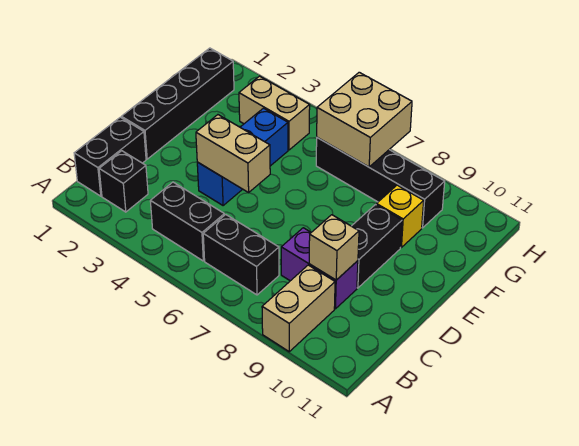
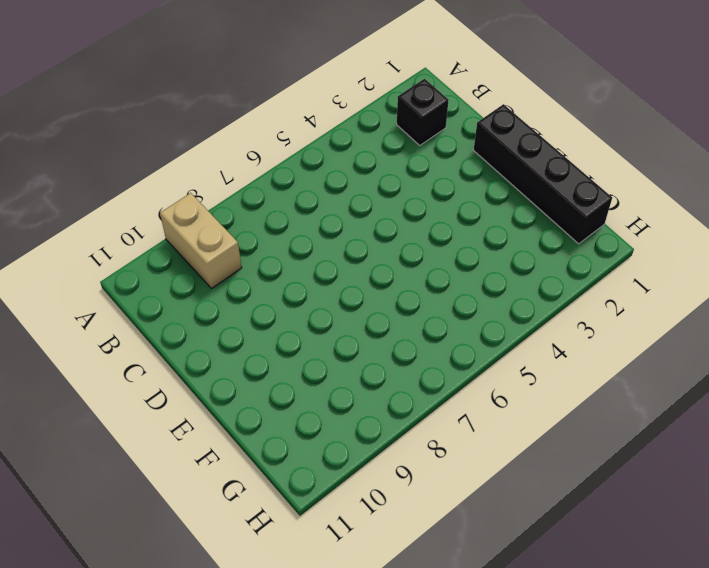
none -> black 1x2 brick [74,117,146,196]
none -> black 1x2 brick [150,182,224,261]
none -> black 1x2 brick [203,215,279,295]

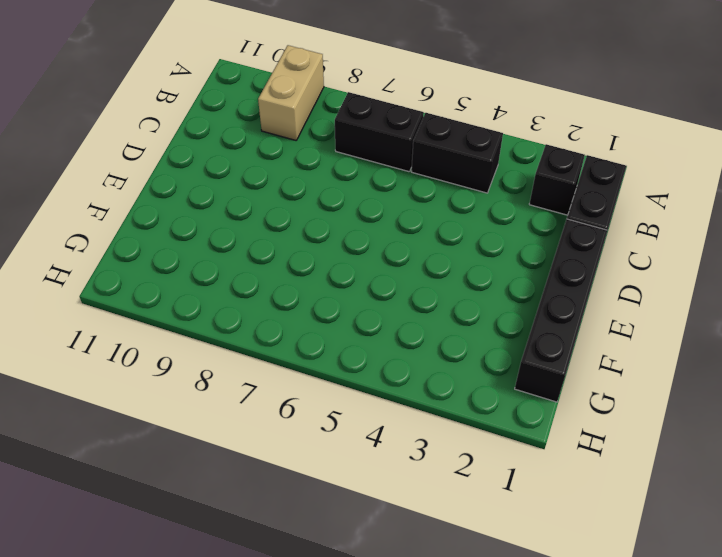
none -> purple 1x2 brick [281,228,358,309]
none -> blue 1x3 brick [197,108,288,206]
none -> black 1x2 brick [352,205,402,288]

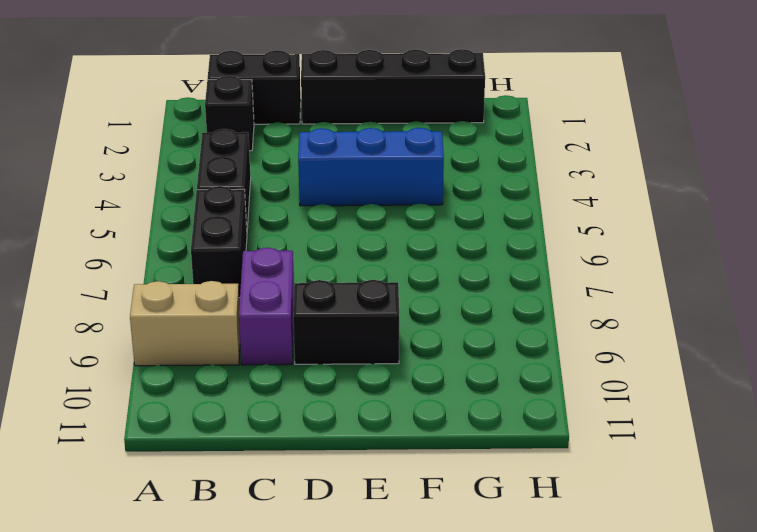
none -> yellow 1x1 brick [376,185,424,247]
none -> tan 1x2 brick [239,76,310,150]
none -> black 1x4 brick [316,138,445,228]

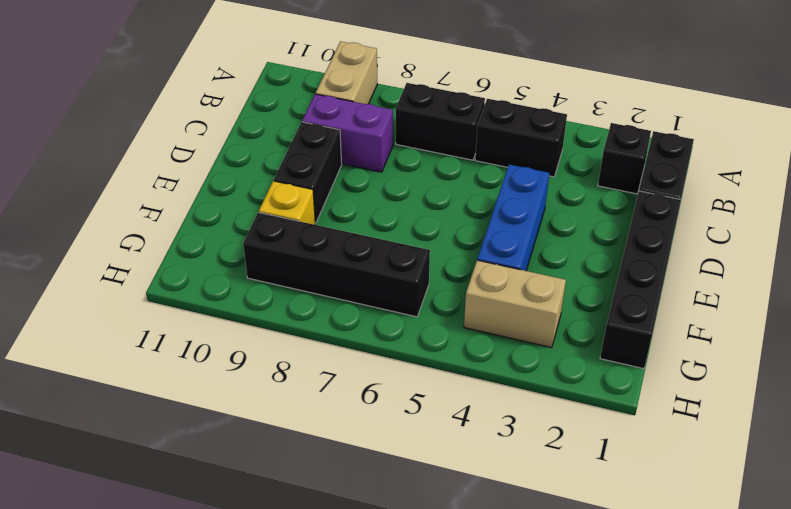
none -> tan 1x1 brick [309,215,359,280]
none -> tan 1x2 brick [196,115,270,192]
none -> tan 2x2 brick [317,72,412,167]

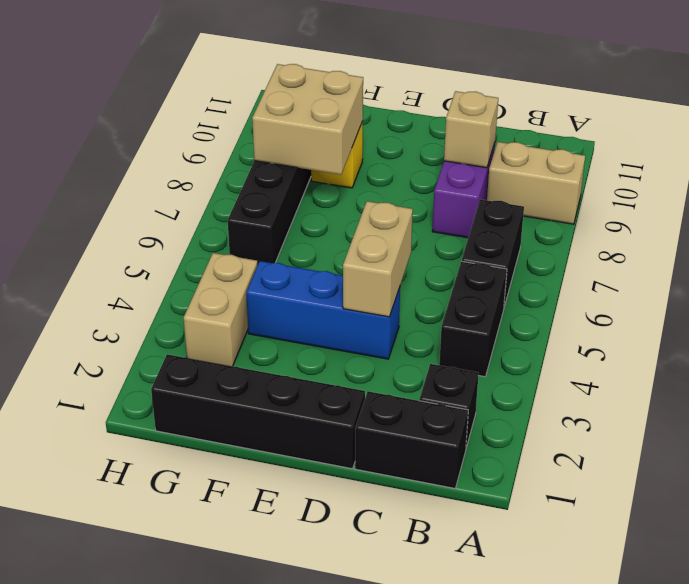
tan 2x2 brick [252,64,363,175] -> tan 2x2 brick moved to [317,72,412,167]
none -> black 1x2 brick [352,205,402,288]

